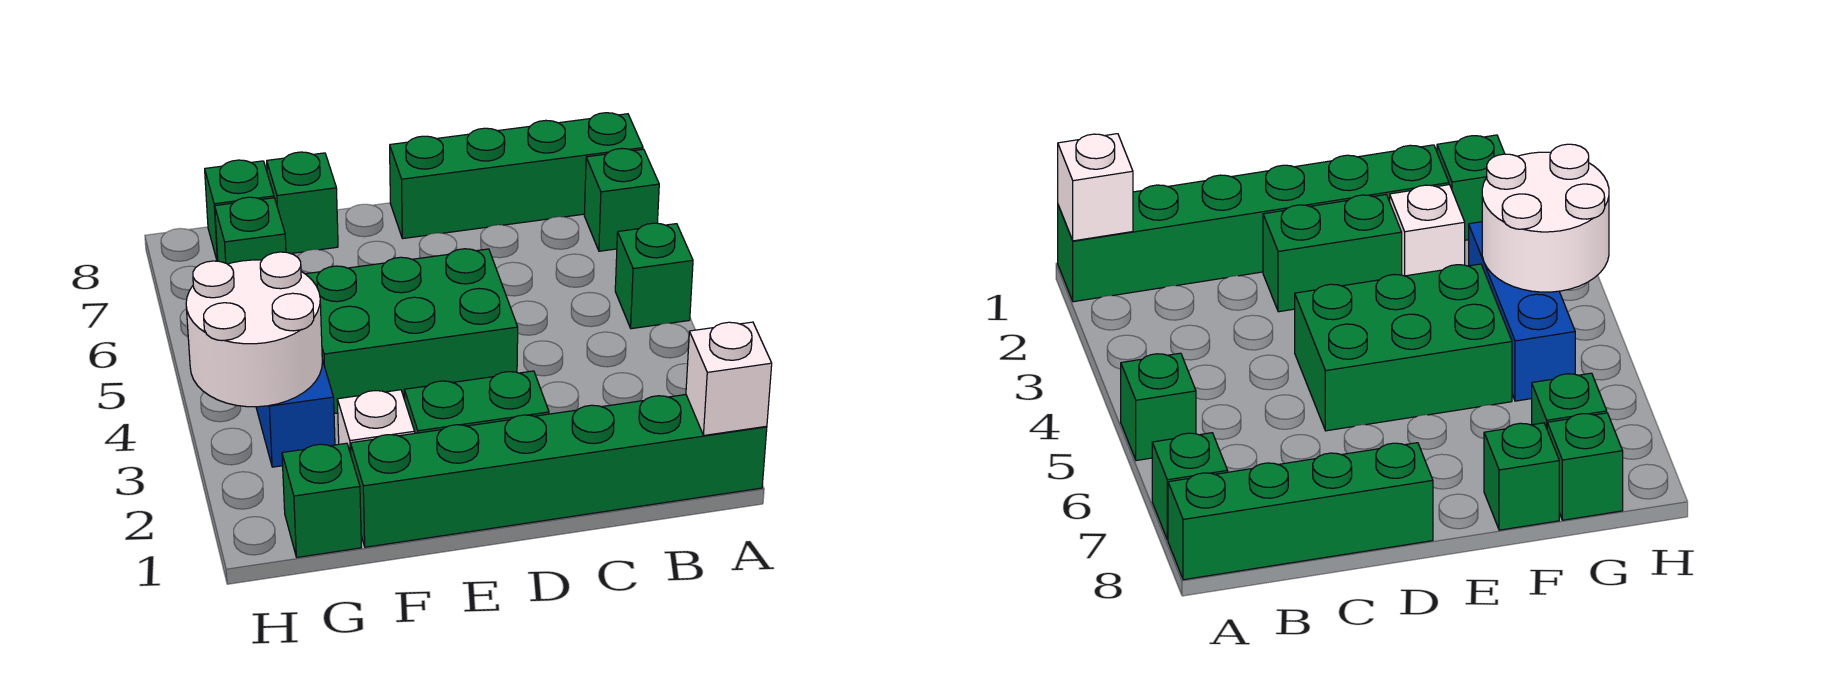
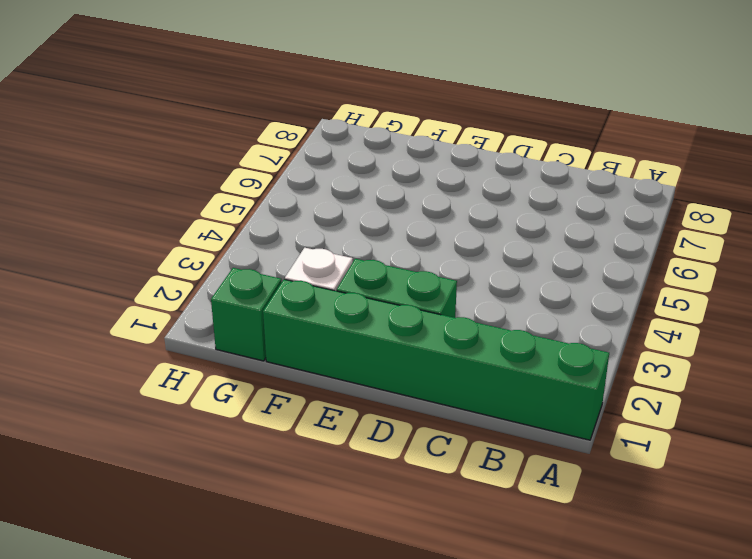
none -> green 1x1 brick [615,223,693,329]
none -> green 1x1 brick [584,148,659,251]
none -> green 1x4 brick [390,113,643,239]

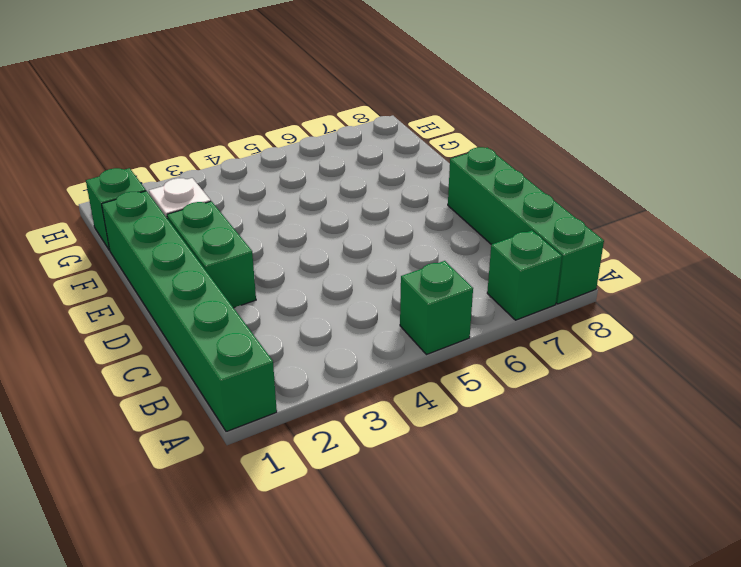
none -> green 2x3 brick [306,249,518,414]
none -> green 1x1 brick [267,152,338,254]
none -> blue 1x3 brick [256,360,335,467]

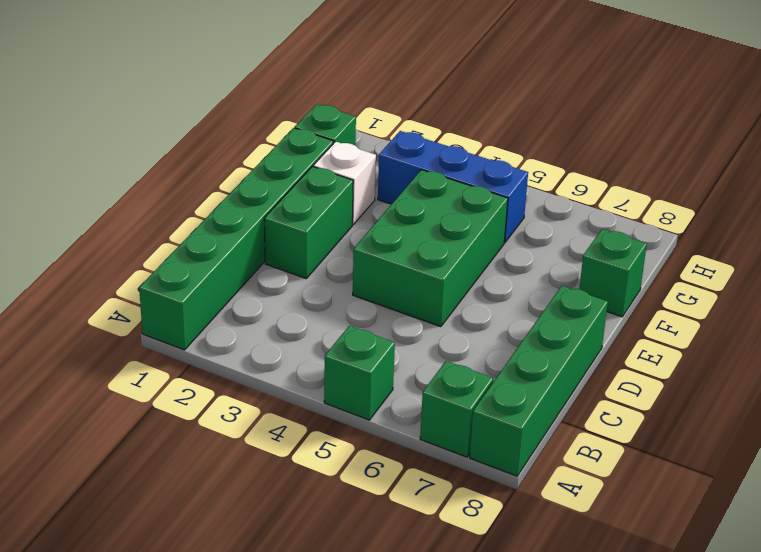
none -> green 1x1 brick [215,197,286,264]
none -> green 1x1 brick [205,160,274,261]
none -> white 1x1 brick [686,322,772,435]

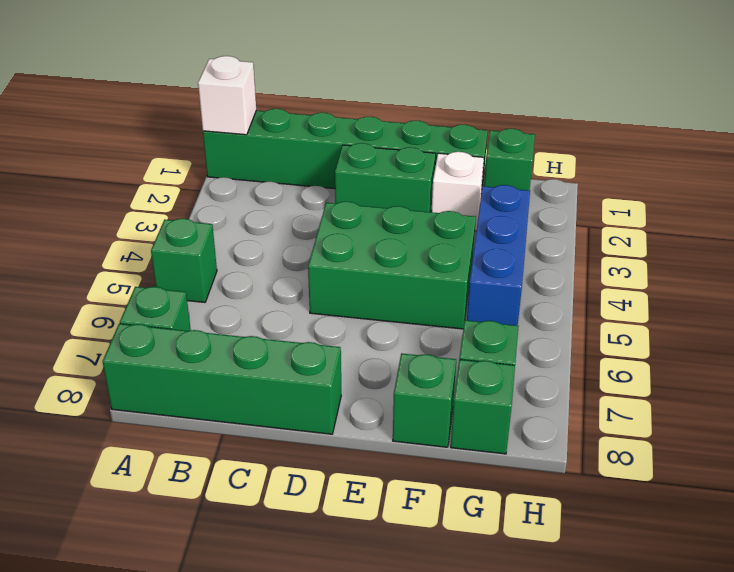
none -> white 2x2 round brick [186,252,322,407]

